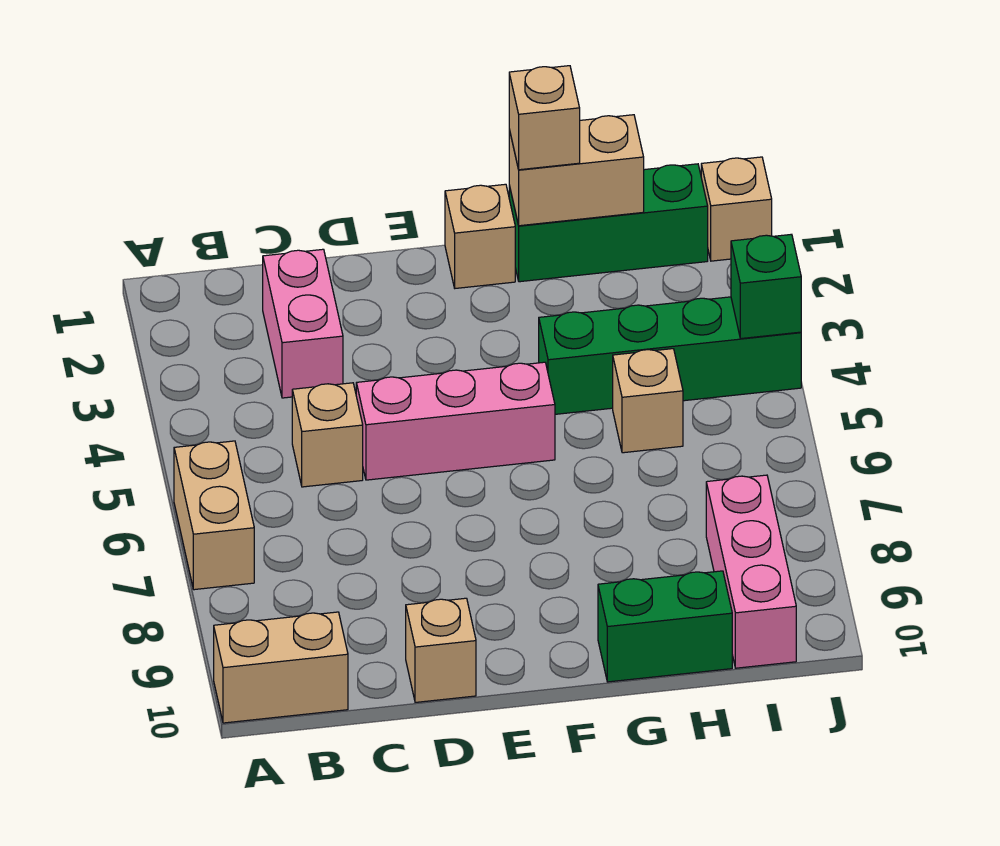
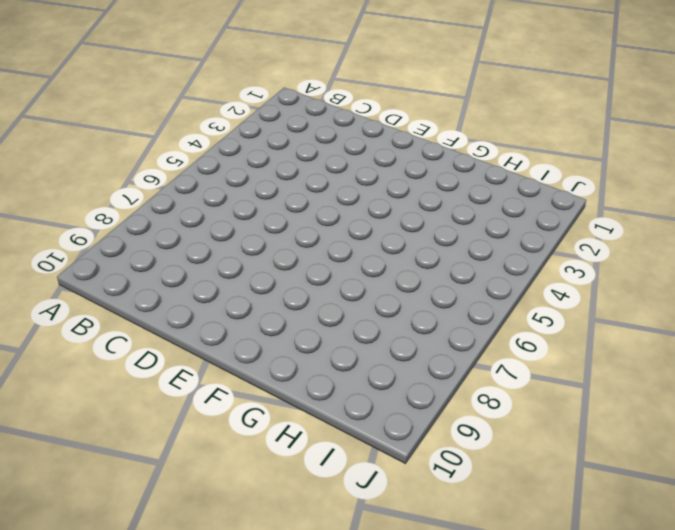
none -> tan 1x2 brick [174,441,254,590]
none -> tan 1x2 brick [214,612,348,723]
none -> pink 1x2 brick [263,249,343,398]

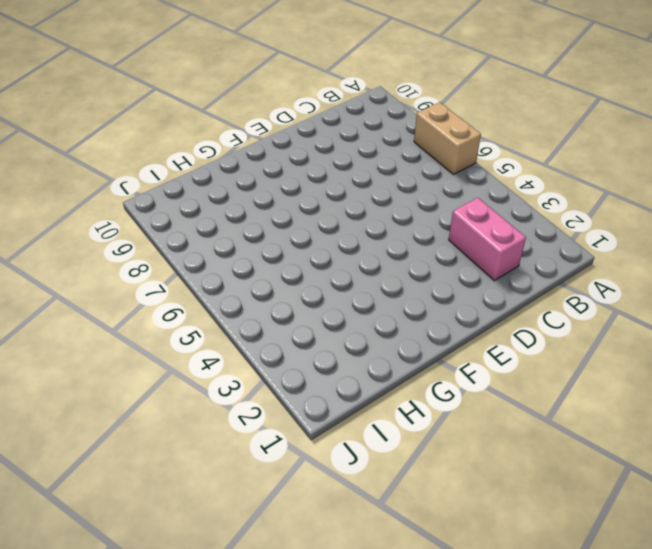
none -> tan 1x2 brick [214,612,348,723]
none -> tan 1x1 brick [292,383,363,487]
none -> pink 1x3 brick [356,362,555,480]

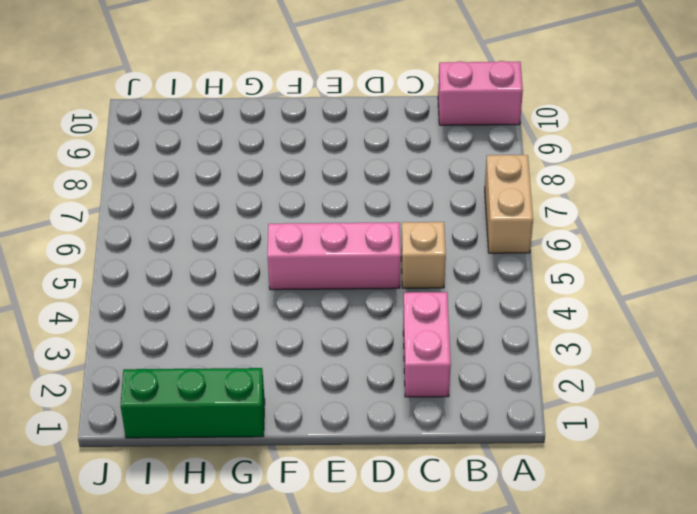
pink 1x2 brick [438,61,523,125] -> tan 1x2 brick [214,612,348,723]
none -> tan 1x1 brick [406,598,476,702]
none -> tan 1x1 brick [445,184,515,288]
none -> green 1x4 brick [539,297,801,414]

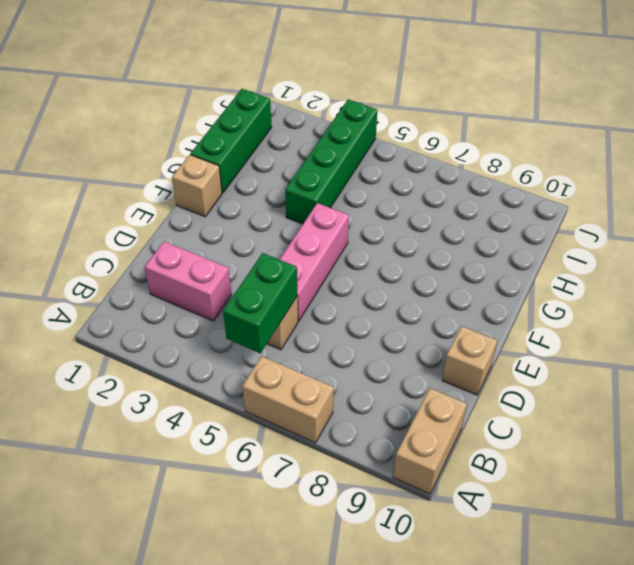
green 1x2 brick [223,253,297,353] -> green 1x2 brick moved to [598,571,732,682]
none -> tan 1x1 brick [613,349,683,453]
none -> pink 1x3 brick [706,475,796,668]
none -> tan 1x1 brick [701,157,772,261]

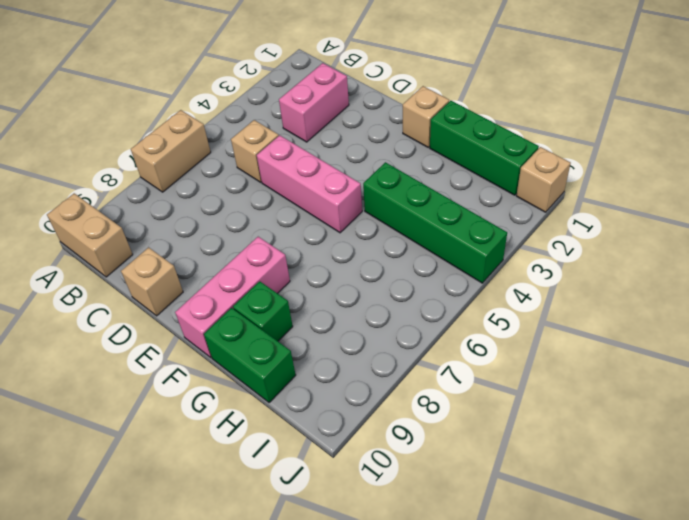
pink 1x3 brick [175,237,290,357] -> pink 1x3 brick moved to [706,475,796,668]
green 1x1 brick [233,281,293,341] -> green 1x1 brick moved to [731,234,801,339]
none -> tan 1x1 brick [613,349,683,453]
none -> tan 1x2 brick [509,115,644,226]
none -> tan 1x1 brick [509,66,580,170]

